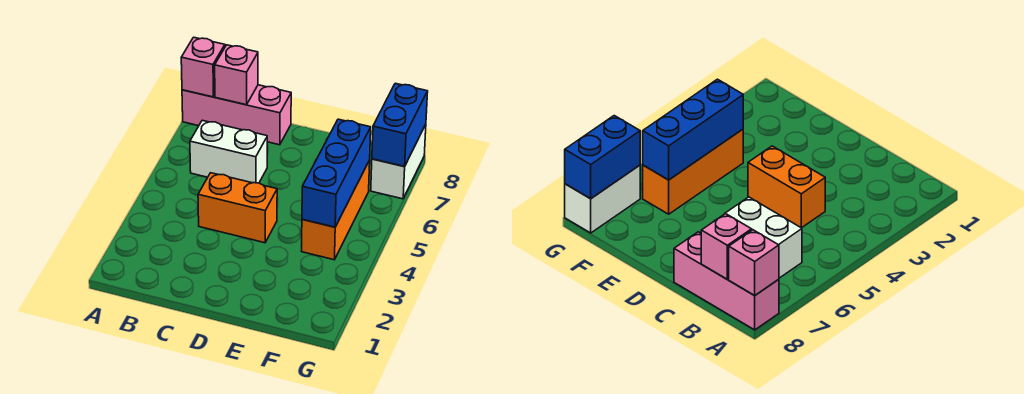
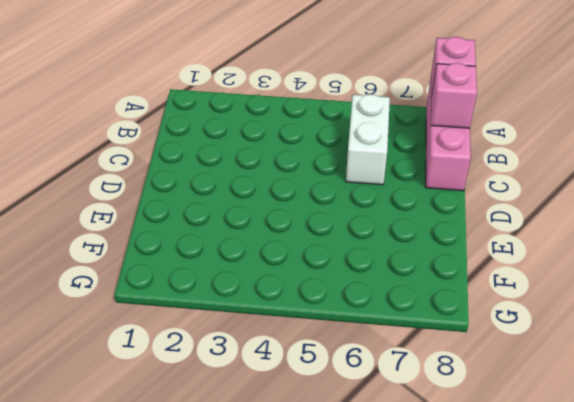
none -> orange 1x2 brick [198,173,277,243]
none -> orange 1x3 brick [302,161,370,260]

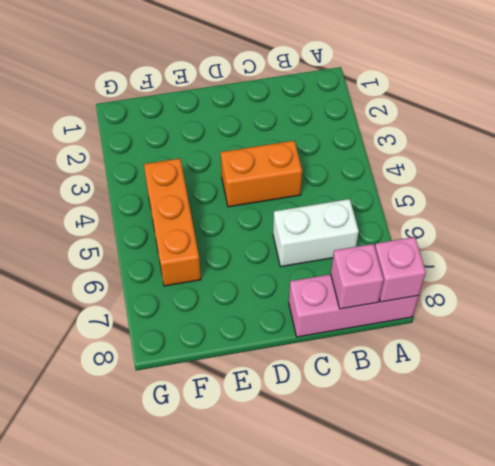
none -> white 1x2 brick [371,124,426,199]
none -> blue 1x3 brick [302,119,371,227]

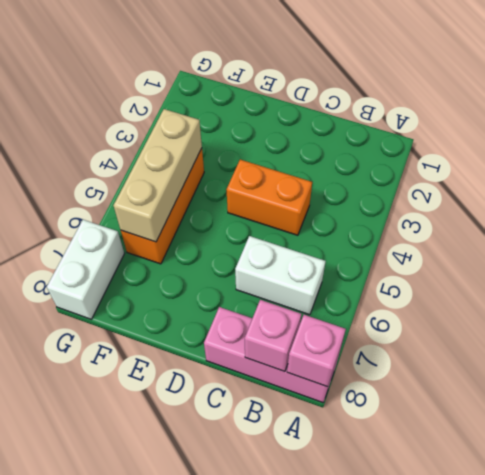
tan 1x3 brick [113,109,202,242] -> blue 1x3 brick [302,119,371,227]
none -> blue 1x2 brick [372,83,428,167]

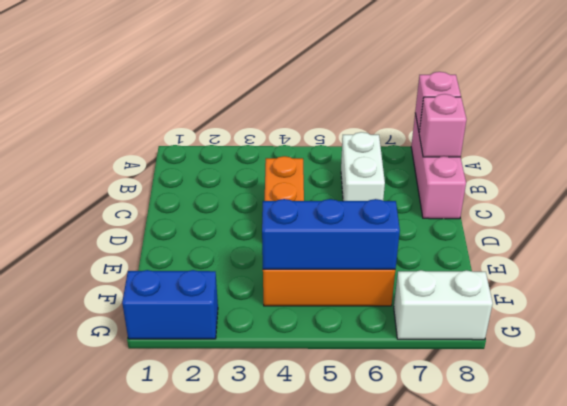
blue 1x2 brick [122,270,218,339] -> blue 1x2 brick moved to [372,83,428,167]

